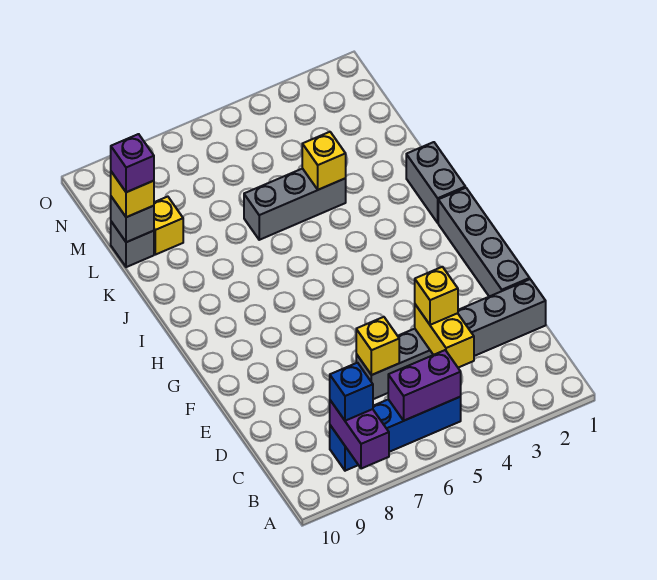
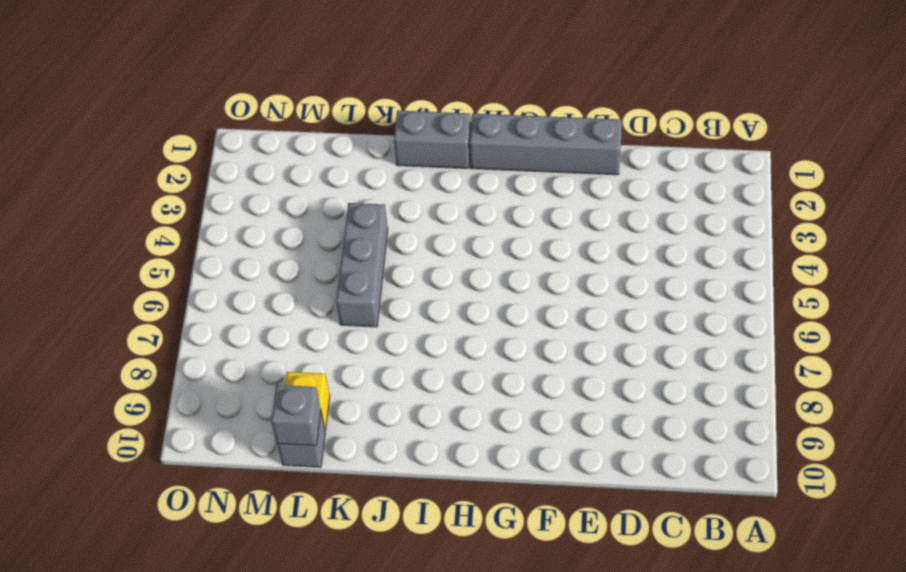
none -> blue 1x4 brick [330,397,461,471]
none -> grey 1x6 brick [356,279,546,399]
none -> purple 1x2 brick [330,400,389,469]

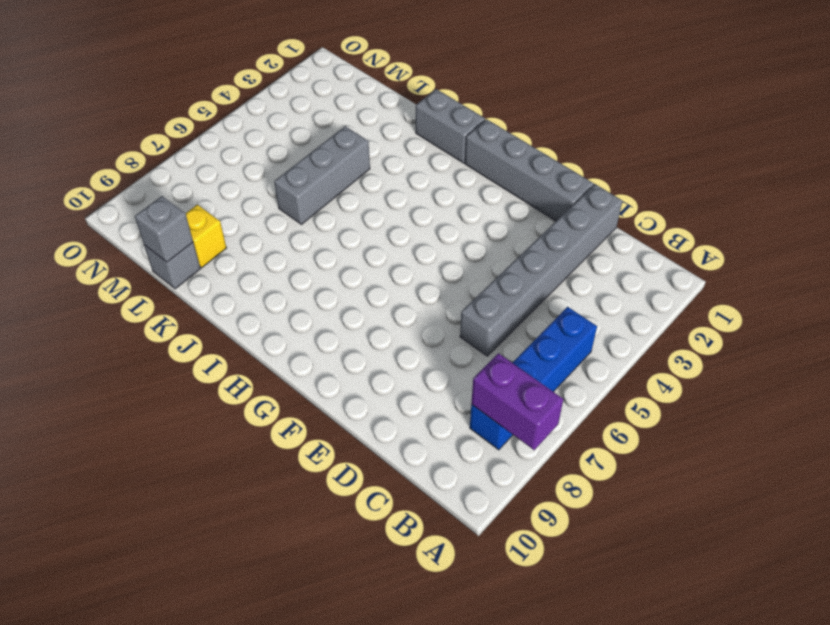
none -> purple 1x2 brick [388,350,461,421]
none -> yellow 1x2 brick [415,305,474,368]
none -> yellow 1x1 brick [356,317,399,375]

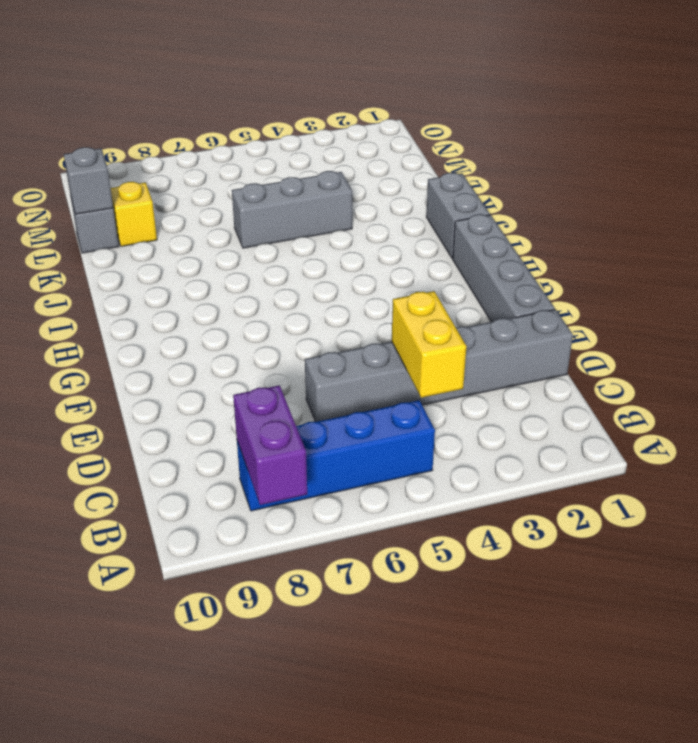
none -> purple 1x2 brick [388,350,461,421]
none -> yellow 1x1 brick [356,317,399,375]
none -> yellow 1x1 brick [302,132,346,190]

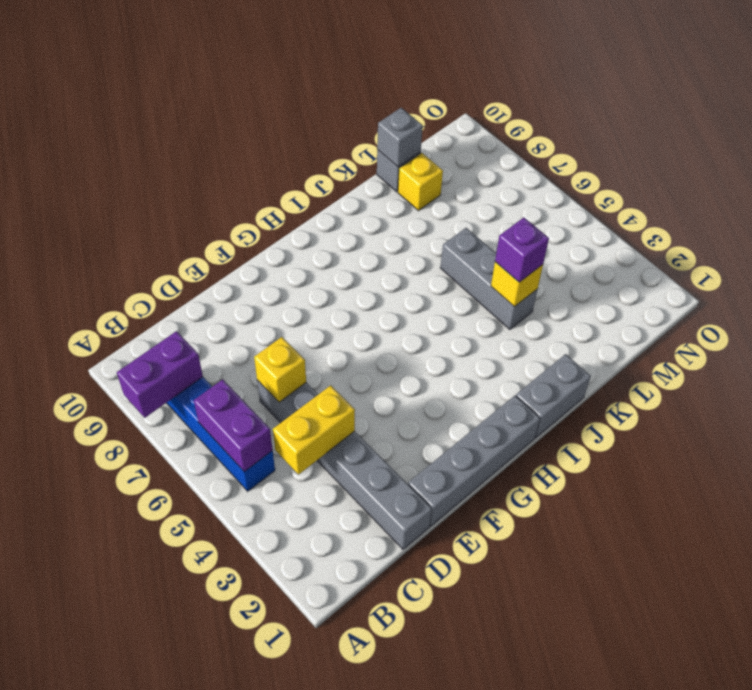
purple 1x1 brick [495,218,549,282] -> purple 1x1 brick moved to [111,134,154,192]
none -> blue 1x1 brick [330,363,373,421]
none -> yellow 1x1 brick [415,267,458,325]
none -> yellow 1x1 brick [111,172,154,217]

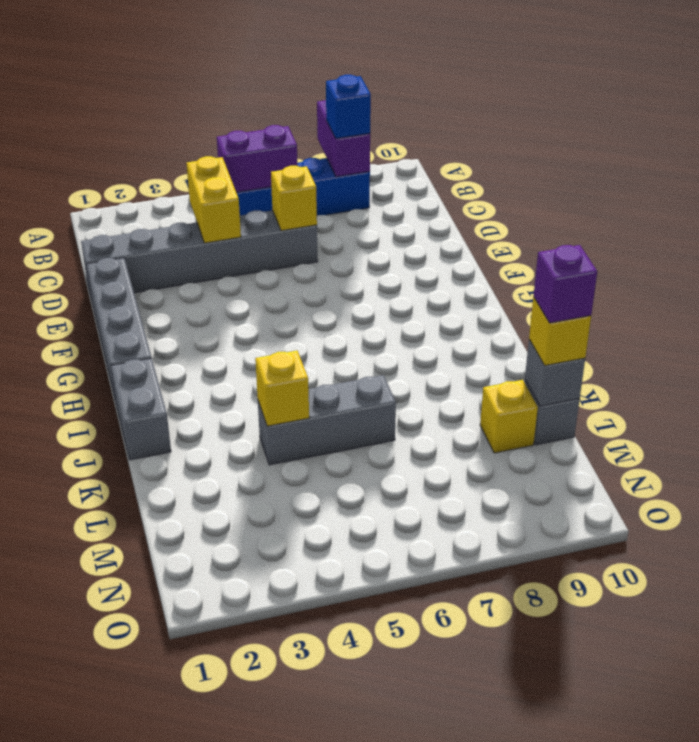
none -> yellow 1x1 brick [415,267,458,325]

